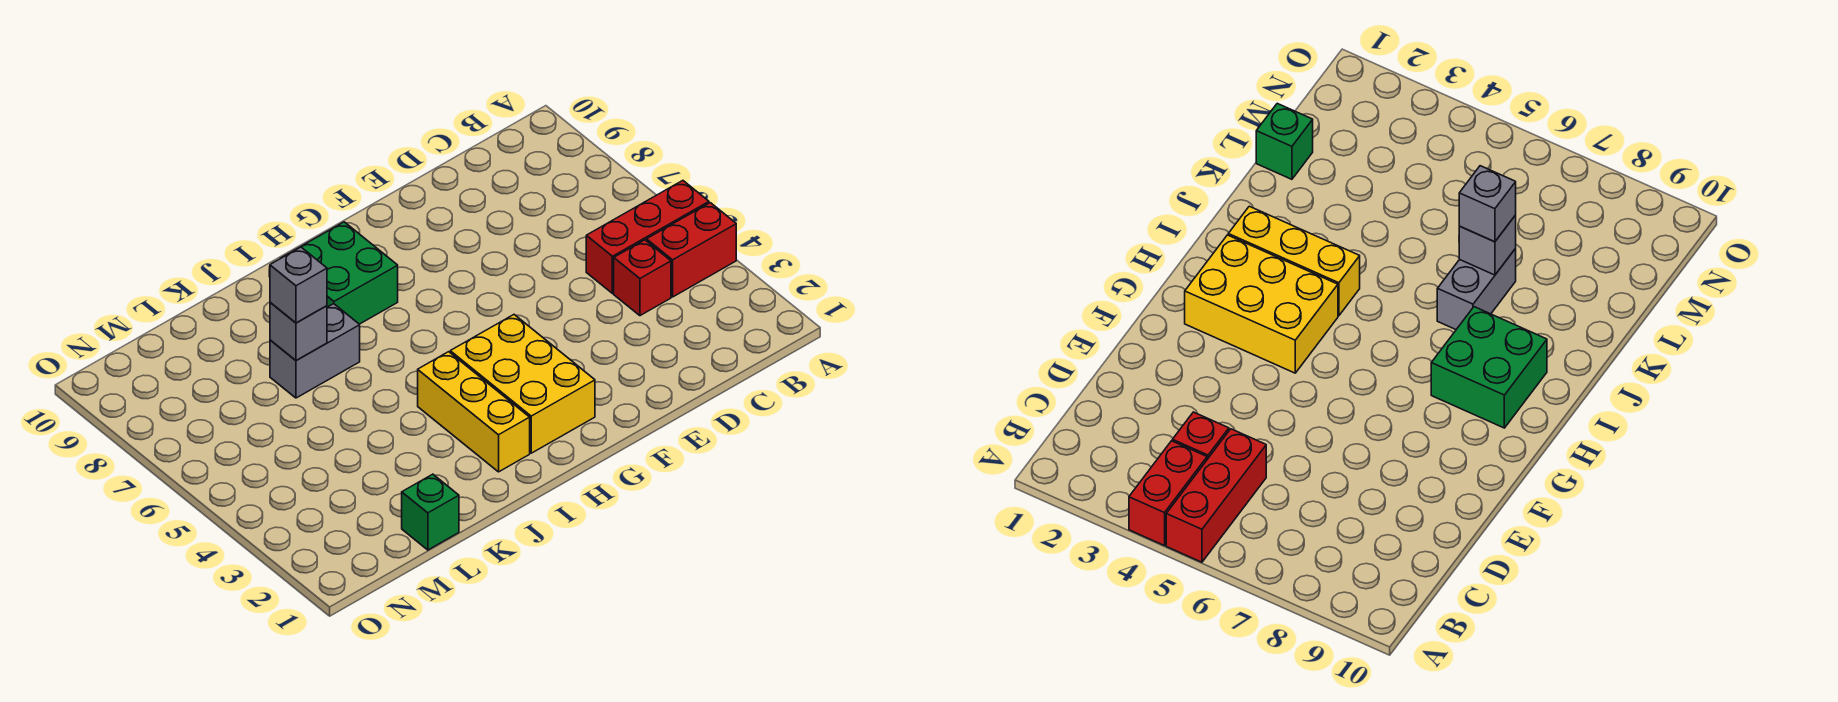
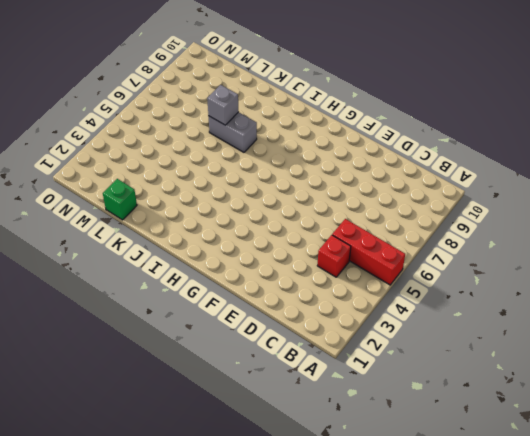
none -> red 1x2 brick [647,203,736,297]
none -> yellow 2x3 brick [450,315,595,453]

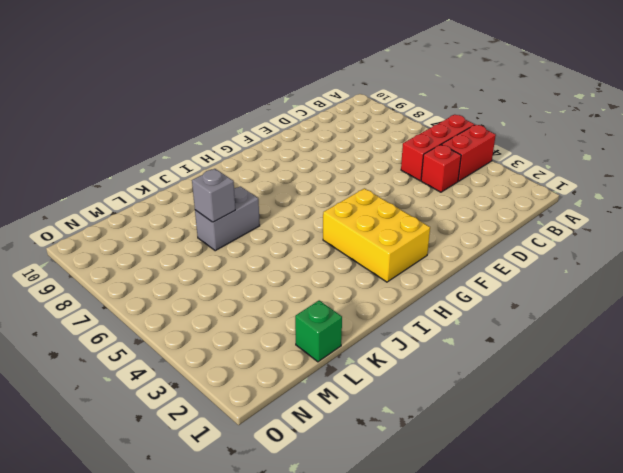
none -> green 2x2 brick [282,222,398,324]
none -> yellow 1x3 brick [418,352,530,472]

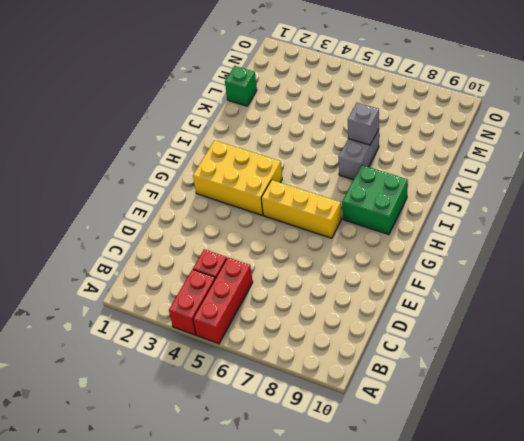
yellow 1x3 brick [261,180,341,238] -> yellow 1x3 brick moved to [418,352,530,472]
none -> grey 1x1 brick [270,247,327,323]

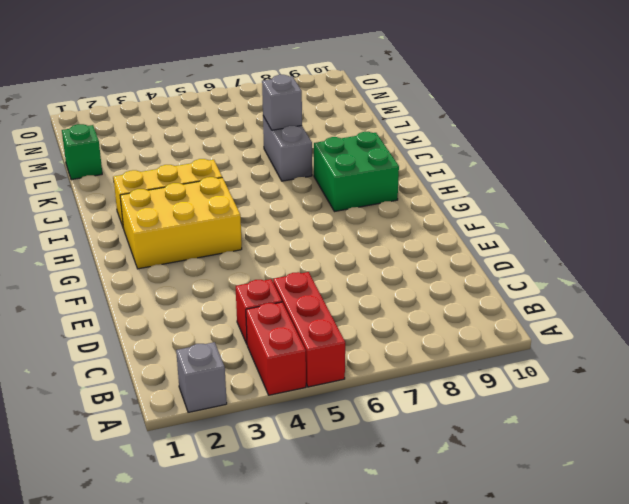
grey 1x1 brick [176,342,227,412] -> grey 1x1 brick moved to [270,247,327,323]

